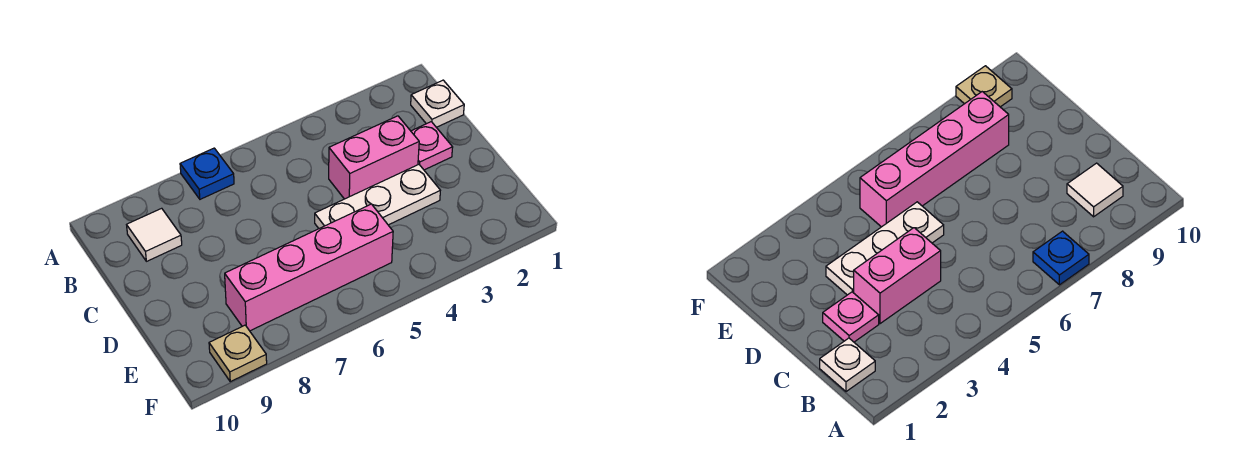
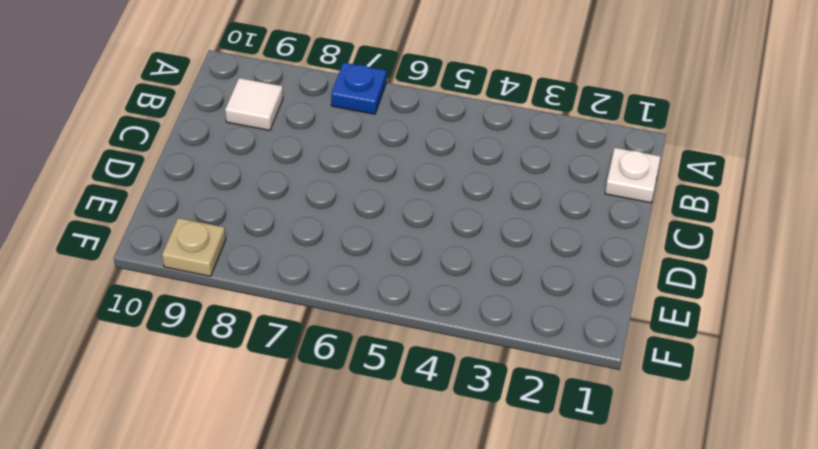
none -> pink 1x1 plate [411,122,453,170]
none -> pink 1x2 brick [329,116,419,199]

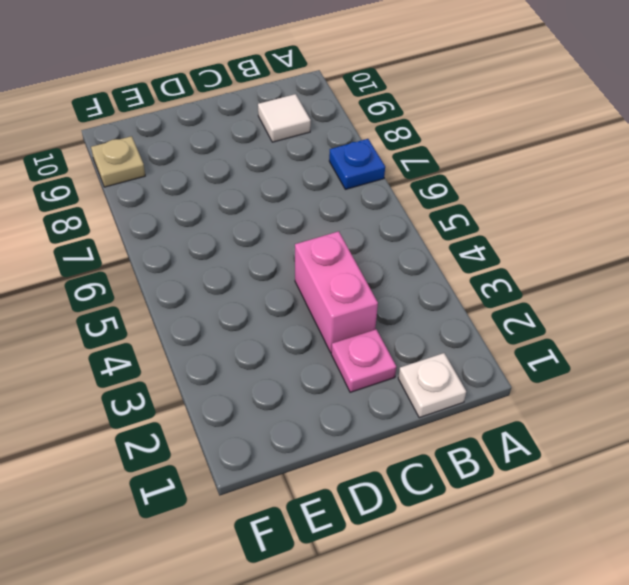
none -> white 1x3 plate [315,165,440,228]
none -> pink 1x4 brick [225,204,393,331]

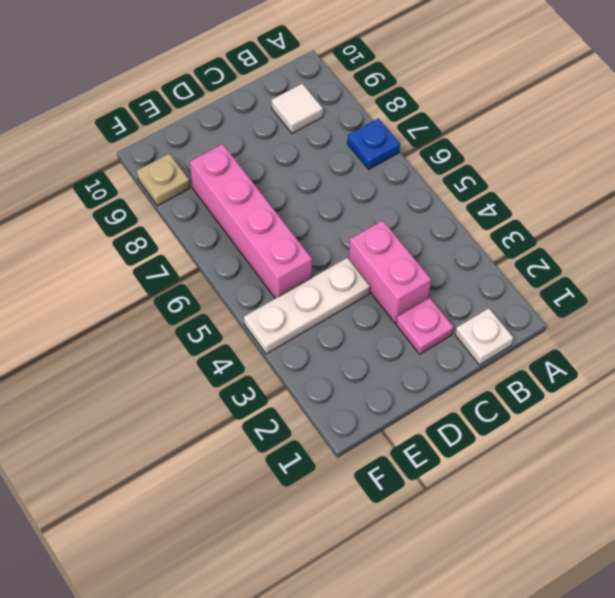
white 1x3 plate [244,258,370,354] -> white 1x3 plate turned to [315,165,440,228]

